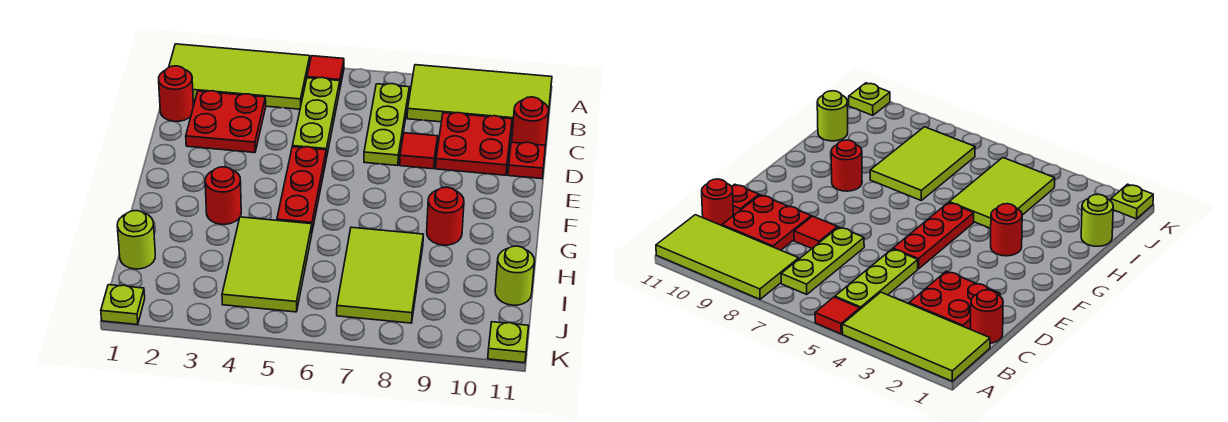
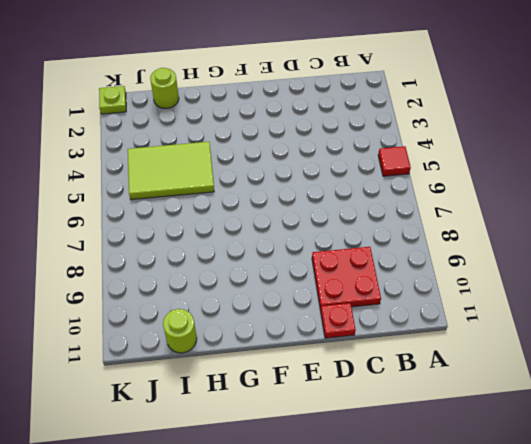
none -> lime 2x4 tile [169,44,310,109]
none -> lime 2x4 tile [407,65,552,128]
none -> lime 1x3 plate [292,77,340,158]

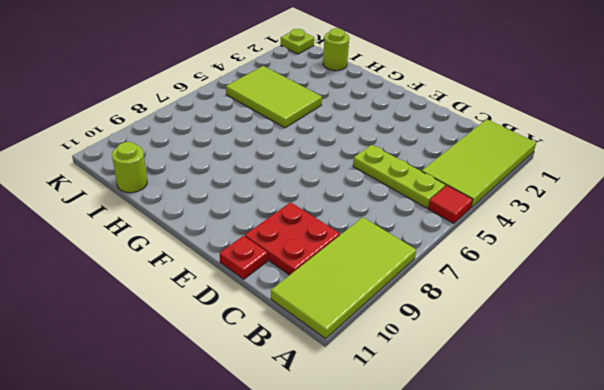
none -> lime 1x3 plate [364,84,409,166]
none -> red 1x1 round brick [159,66,193,121]
none -> red 2x2 plate [186,91,266,153]

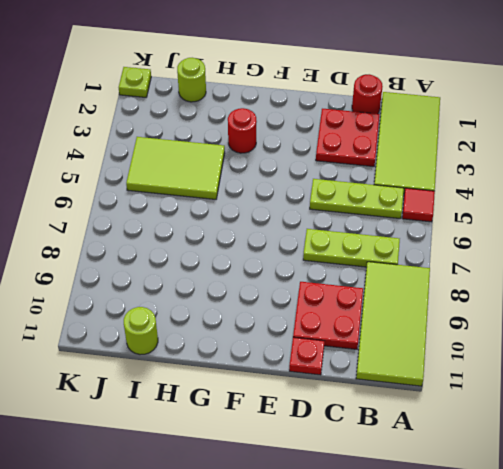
none -> red 1x1 round brick [512,97,549,145]
none -> red 1x1 tile [400,133,438,169]
none -> red 1x3 plate [277,147,326,231]

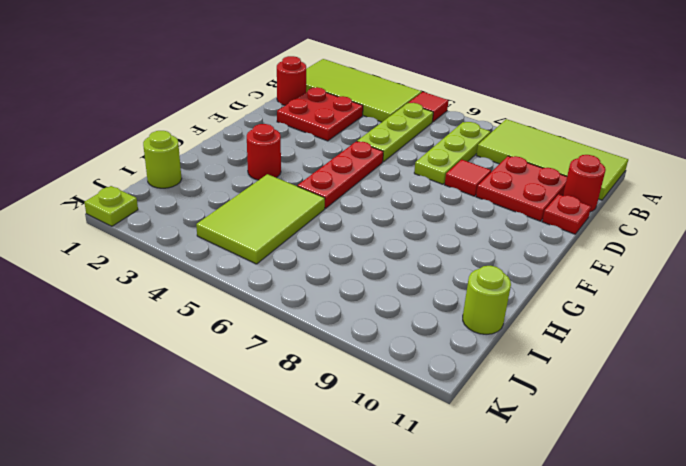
none -> red 1x1 round brick [427,187,464,245]
none -> lime 2x3 tile [337,227,423,323]
none -> lime 1x1 plate [488,322,529,363]

